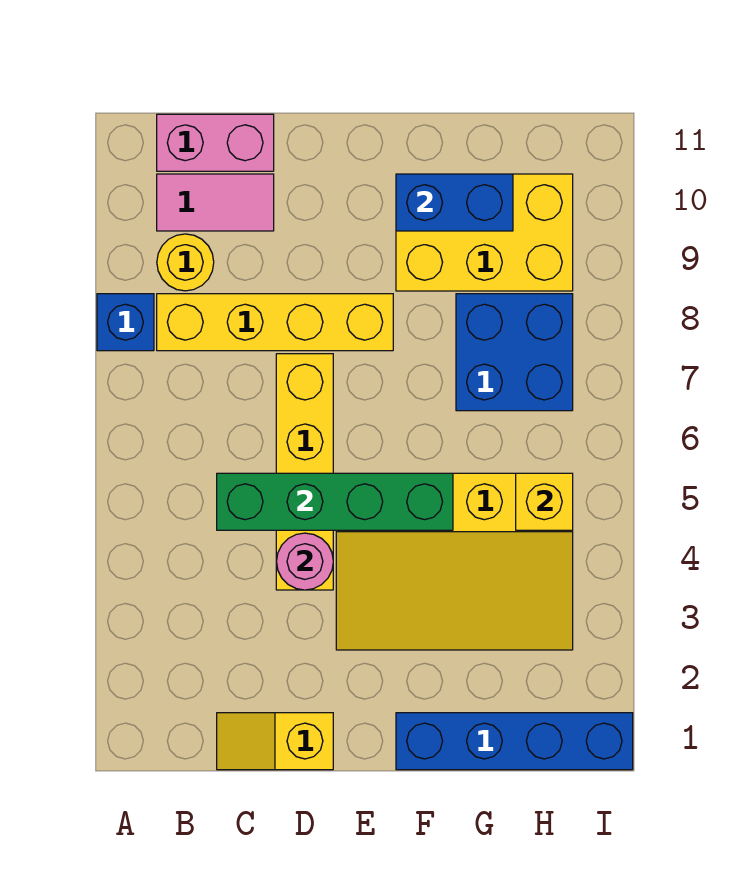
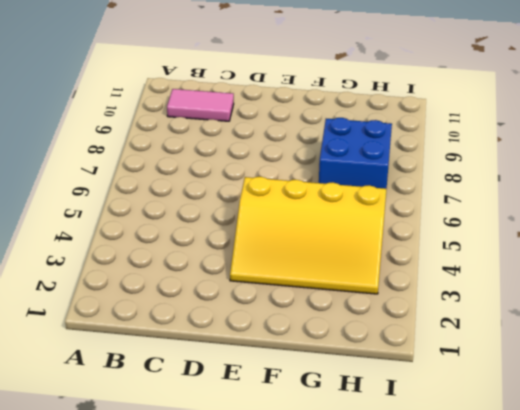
none -> blue 1x1 brick [97,294,154,351]
none -> yellow 1x4 brick [157,294,393,351]
none -> yellow 1x1 round brick [157,234,214,291]

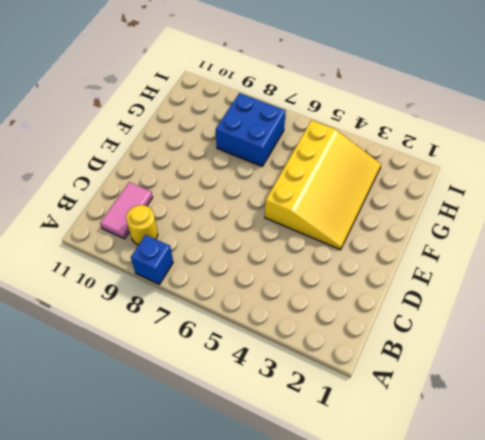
none -> yellow 1x4 brick [157,294,393,351]
none -> pink 1x2 brick [157,114,274,171]
none -> yellow 1x2 slope [217,713,333,770]

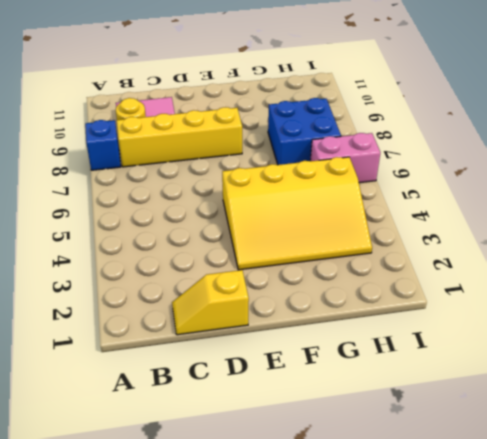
pink 1x2 brick [310,133,380,183] -> pink 1x2 brick moved to [157,114,274,171]
none -> yellow 1x4 brick [276,354,333,590]
none -> blue 1x4 brick [396,713,633,770]
none -> yellow 2x3 brick [396,174,573,291]

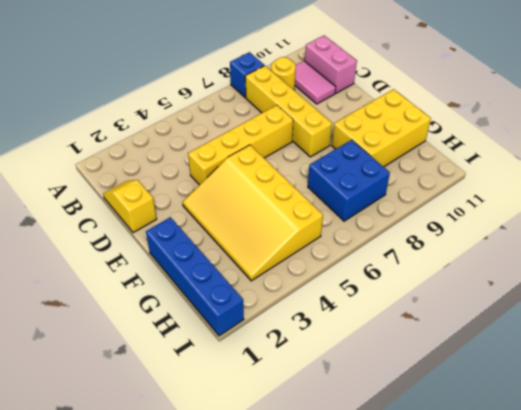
yellow 2x3 brick [332,89,431,167] -> yellow 2x3 brick turned to [396,174,573,291]
none -> green 1x4 brick [217,473,453,530]
none -> pink 1x1 round brick [276,533,333,590]
none -> blue 1x2 brick [396,174,513,231]

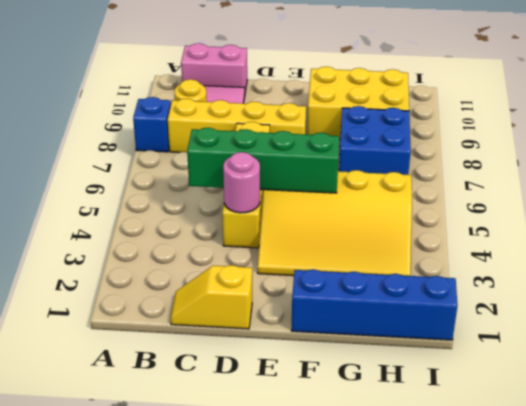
none -> blue 1x2 brick [396,174,513,231]
none -> yellow 1x1 brick [516,473,573,530]

